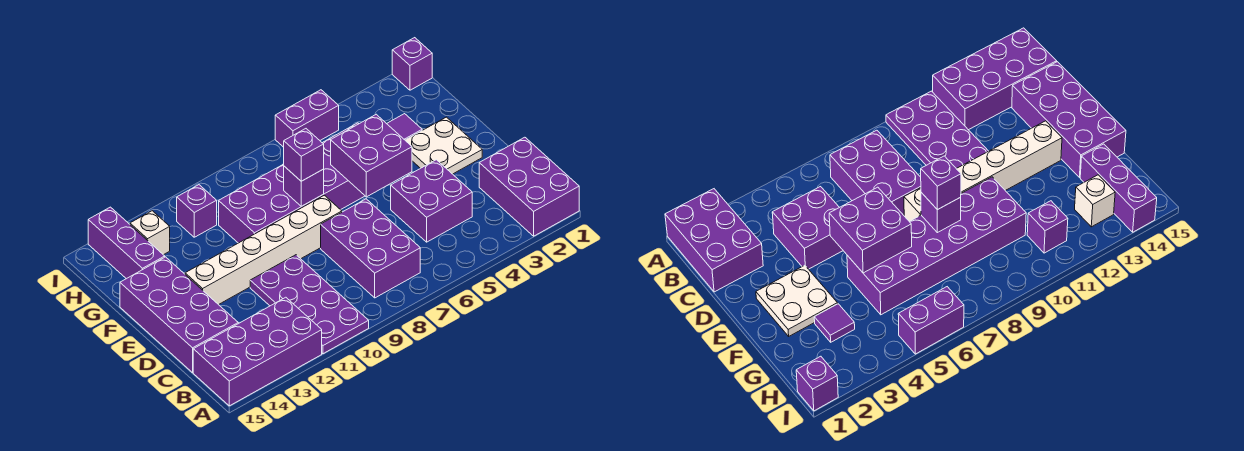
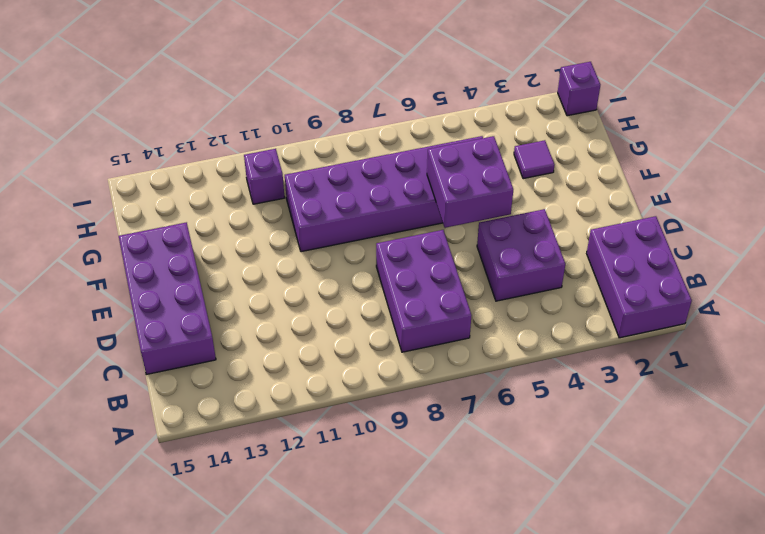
none -> purple 2x4 plate [250,255,369,354]
none -> purple 2x4 brick [193,297,322,406]
none -> white 2x2 plate [405,117,482,174]

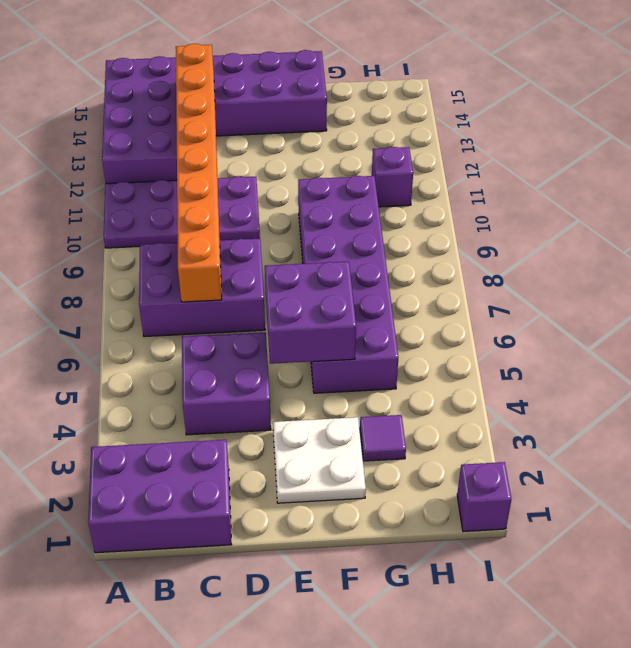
orange 1x8 brick [176,44,222,302] -> none
none -> white 1x6 brick [185,195,342,305]
none -> purple 1x3 brick [88,207,165,279]
none -> white 1x1 brick [130,211,170,255]

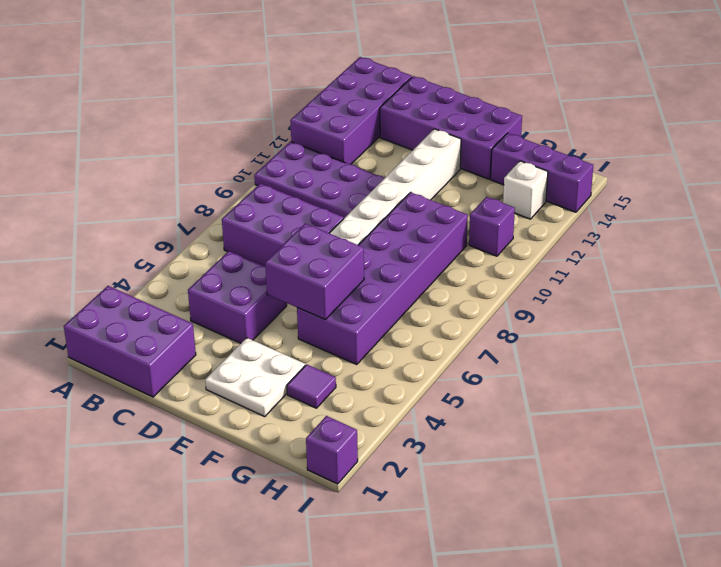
none -> purple 1x2 brick [275,90,339,147]
none -> purple 1x1 brick [284,166,324,206]
none -> purple 1x1 brick [284,129,324,181]

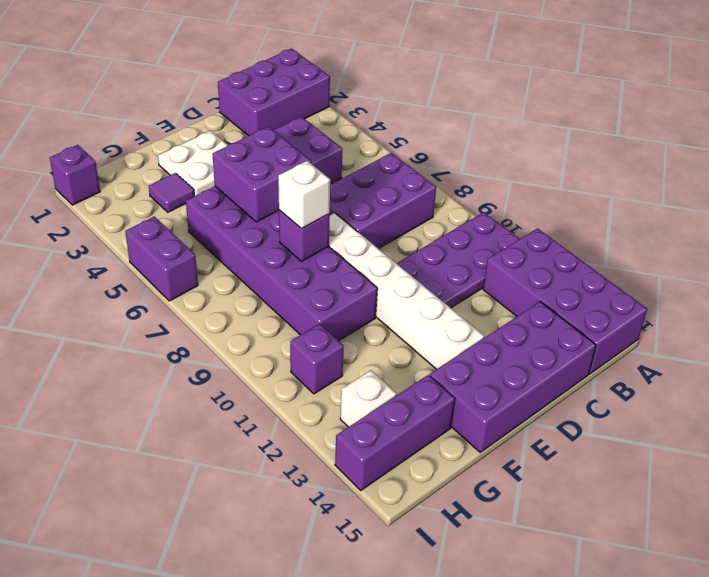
white 1x1 brick [278,161,330,229] -> purple 1x1 brick [284,129,324,181]

